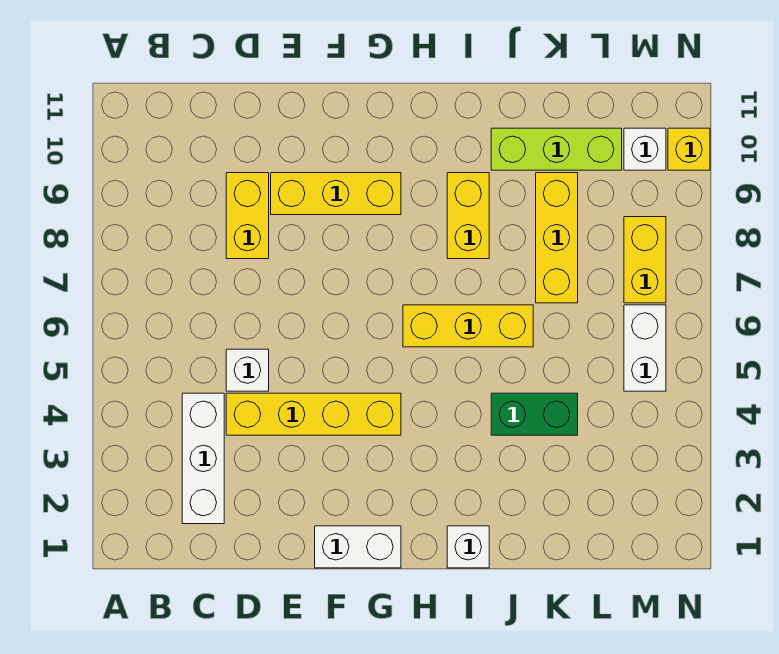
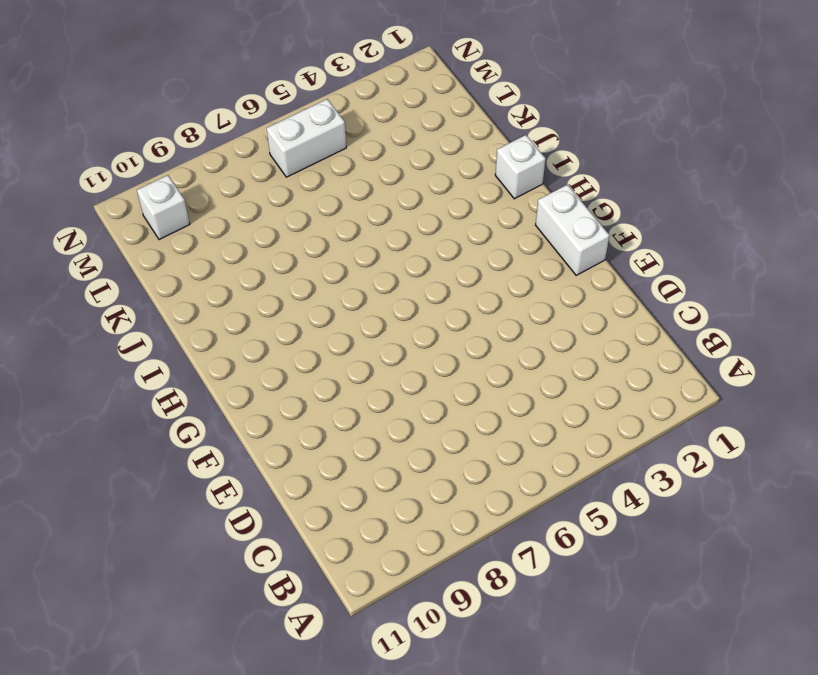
none -> white 1x3 brick [182,393,224,524]
none -> yellow 1x4 brick [226,393,401,435]
none -> white 1x1 brick [226,349,269,391]

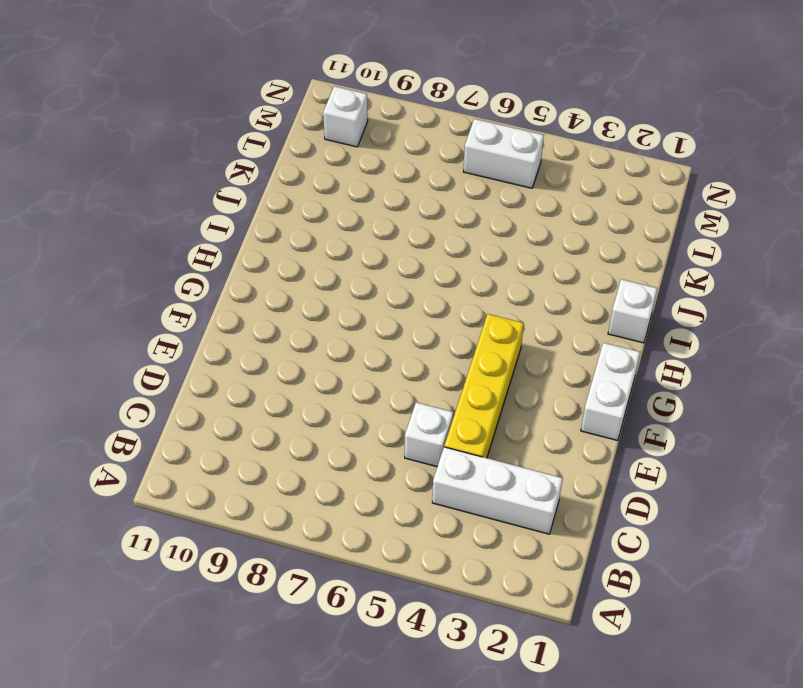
none -> yellow 1x2 brick [226,173,269,259]
none -> yellow 1x3 brick [271,173,401,215]
none -> yellow 1x3 brick [403,305,533,347]

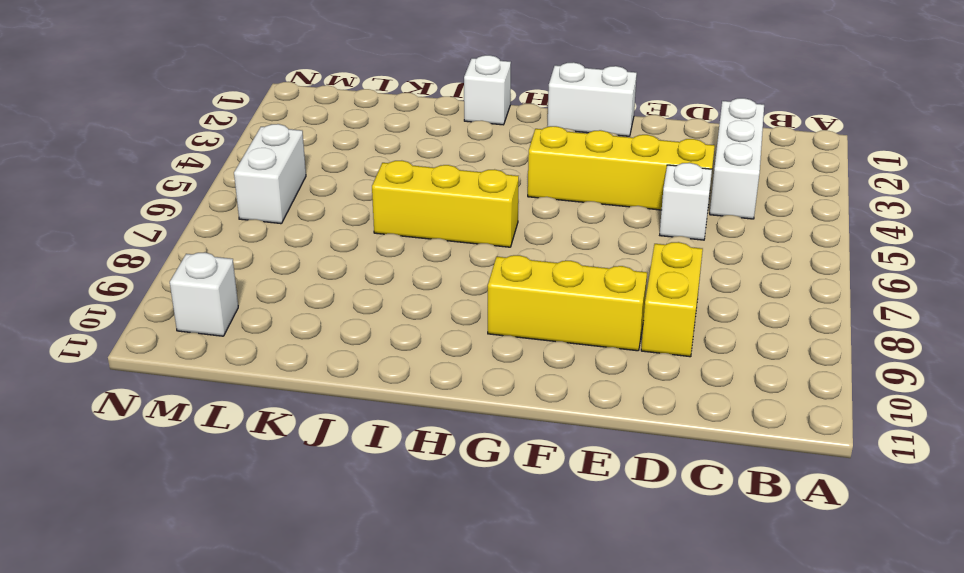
none -> yellow 1x2 brick [447,173,489,259]
none -> green 1x2 brick [491,393,578,435]
none -> lime 1x3 brick [491,128,622,170]

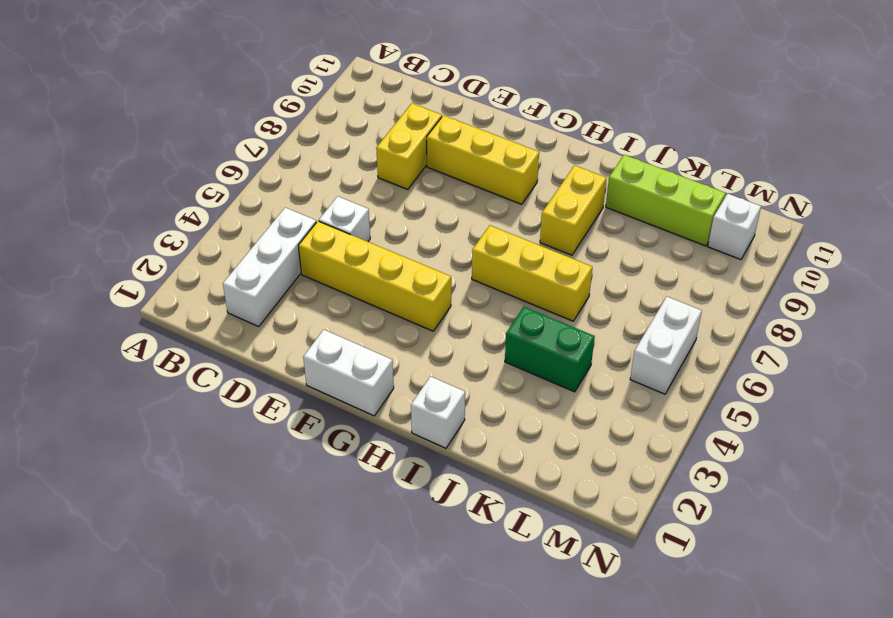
none -> yellow 1x3 brick [536,173,578,303]
none -> yellow 1x2 brick [624,217,666,303]
none -> yellow 1x1 brick [668,128,710,170]

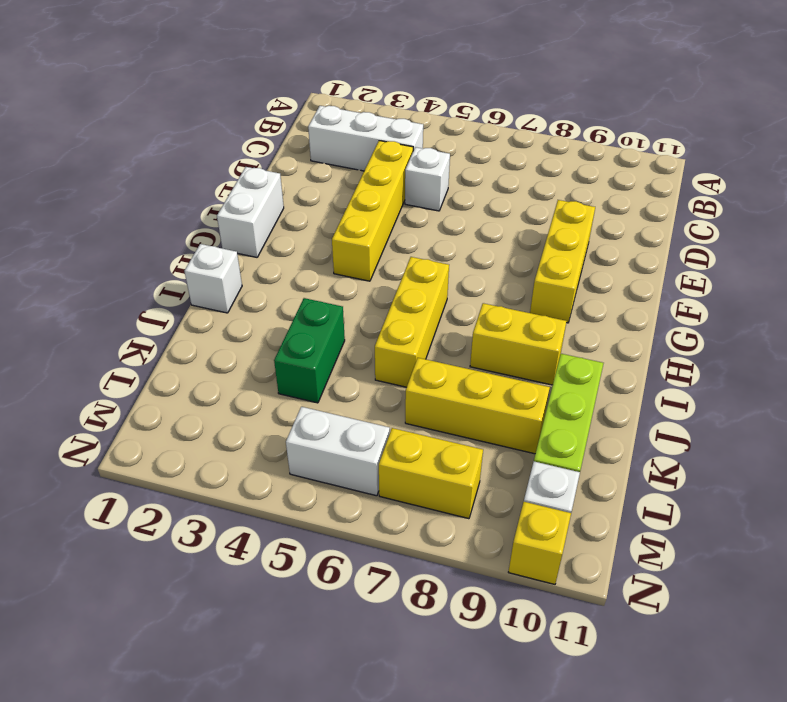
none -> yellow 1x2 brick [226,173,269,259]

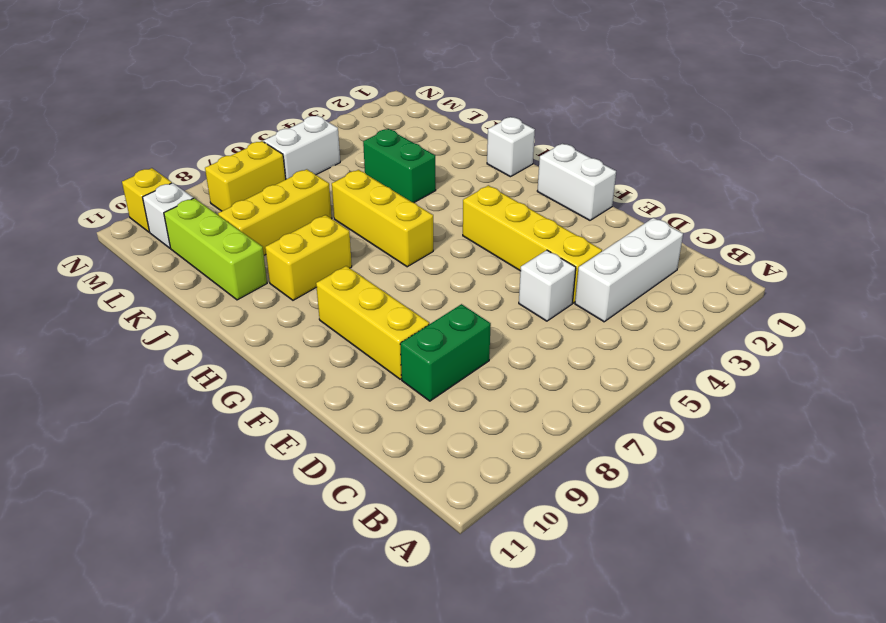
green 1x2 brick [400,304,491,401] -> yellow 1x2 brick [226,173,269,259]

